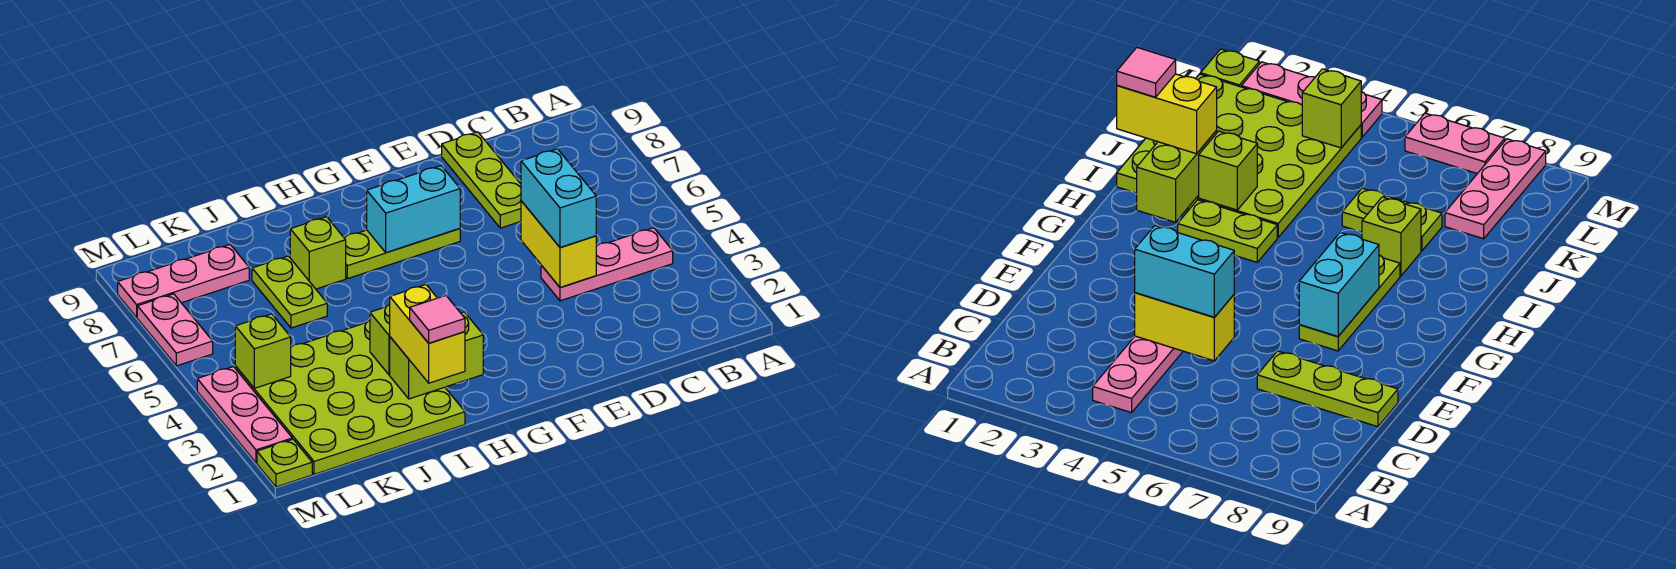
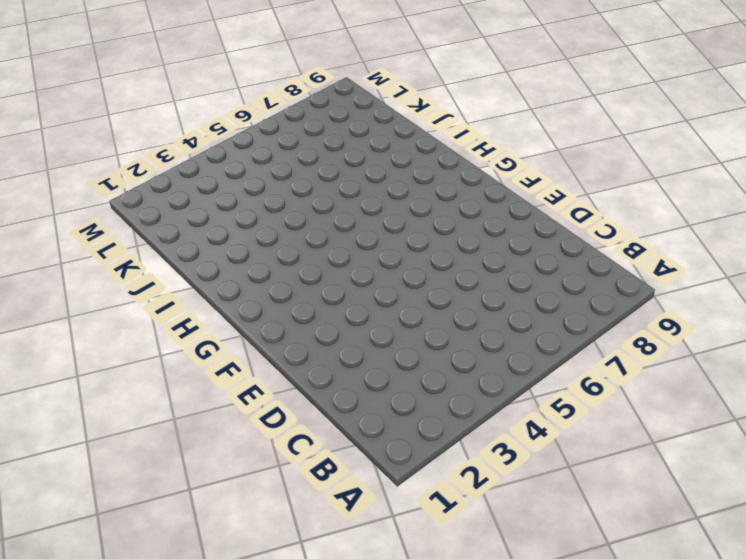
none -> pink 1x3 plate [541,228,673,301]
none -> lime 1x3 plate [442,132,521,228]
none -> lime 1x3 plate [344,229,460,279]

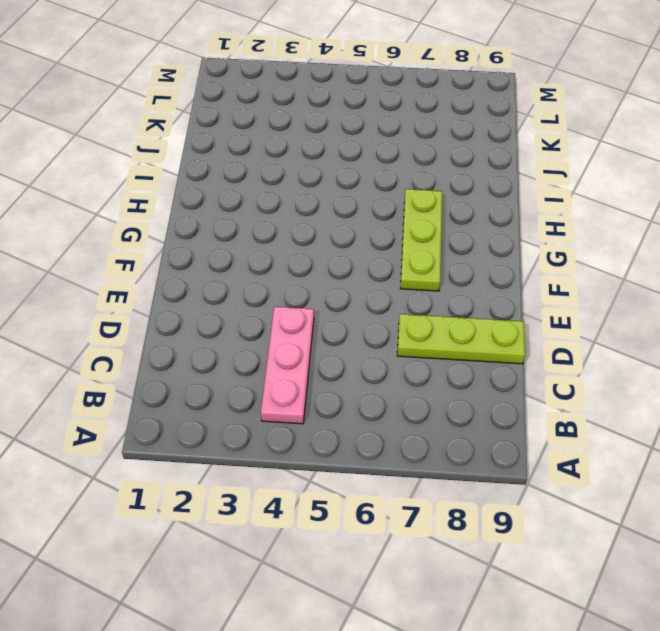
none -> lime 1x2 plate [1178,200,1277,262]
none -> lime 4x4 plate [235,320,465,474]
none -> lime 1x1 brick [290,217,346,289]

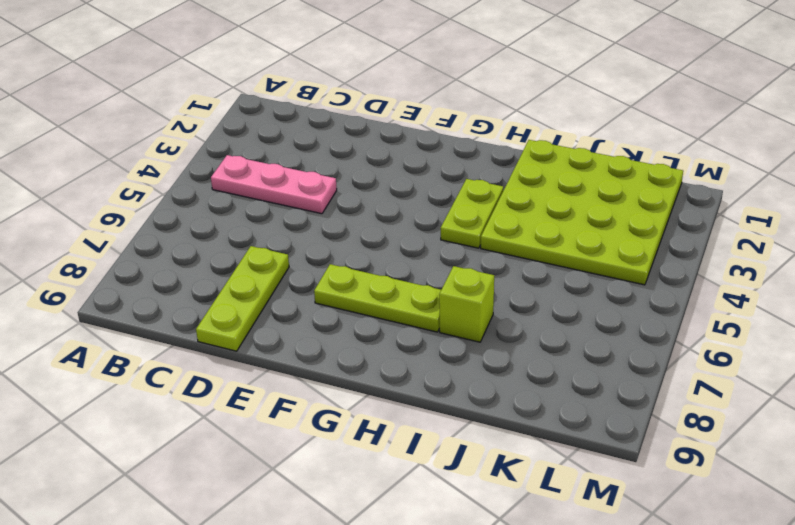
none -> lime 1x2 plate [252,256,327,328]
none -> pink 1x3 plate [118,245,249,317]
none -> lime 1x1 plate [257,439,312,487]

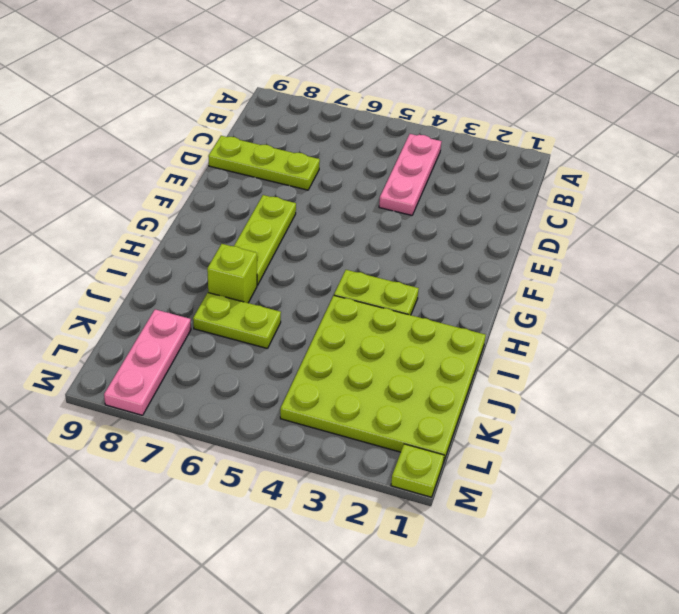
none -> pink 1x3 plate [197,367,292,463]
none -> pink 1x2 plate [137,294,213,366]
none -> yellow 1x2 brick [521,201,596,288]

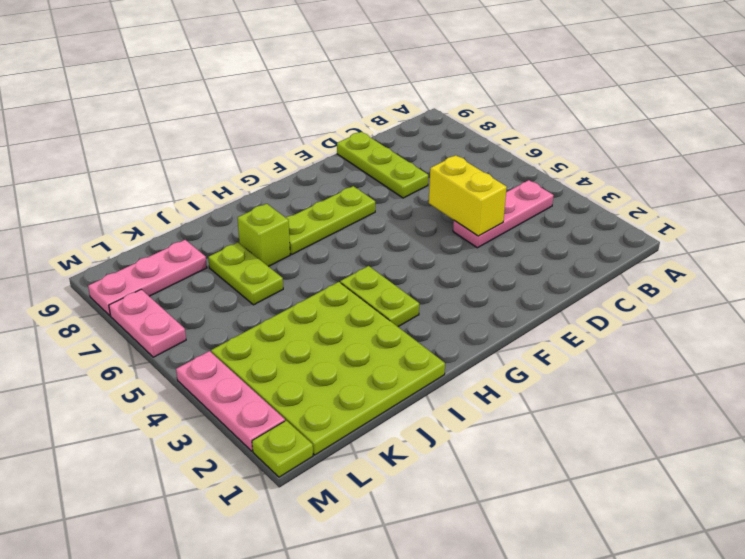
none -> cyan 1x2 brick [367,166,460,253]
none -> lime 1x2 brick [390,312,483,399]
none -> lime 1x1 brick [370,305,390,375]

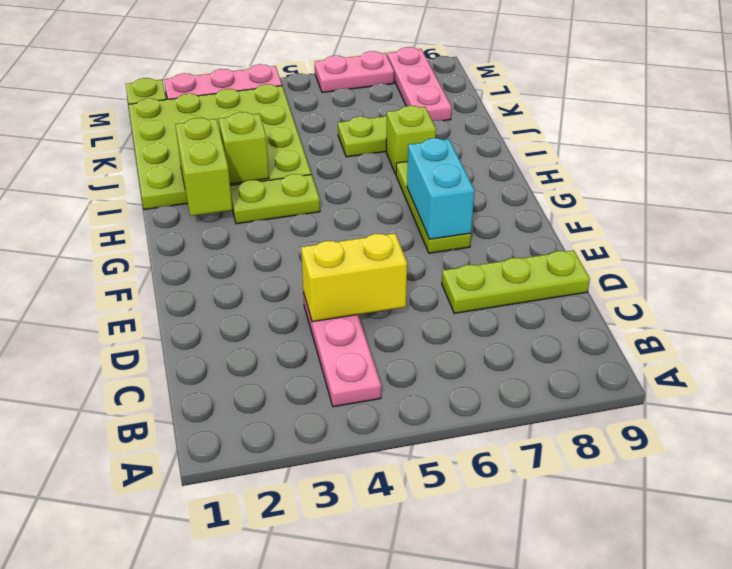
none -> lime 1x1 brick [235,314,291,388]
none -> cyan 1x2 brick [521,149,596,247]
none -> yellow 1x2 brick [390,285,465,383]

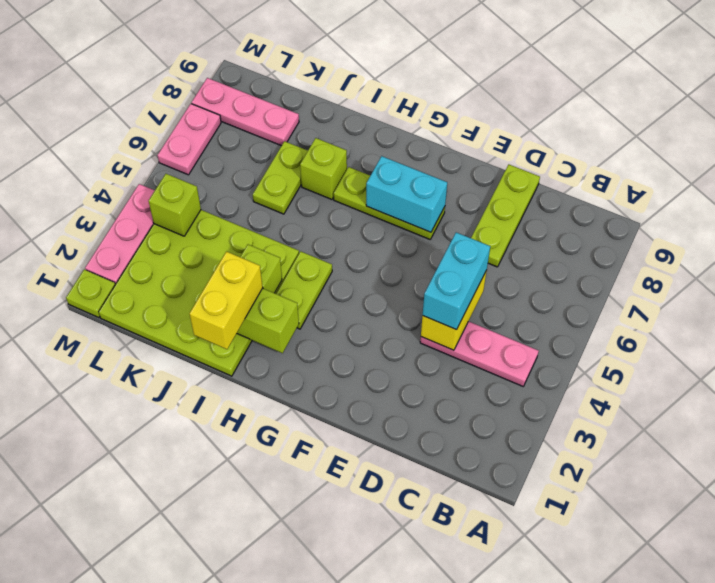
none -> pink 1x1 tile [410,296,465,343]

